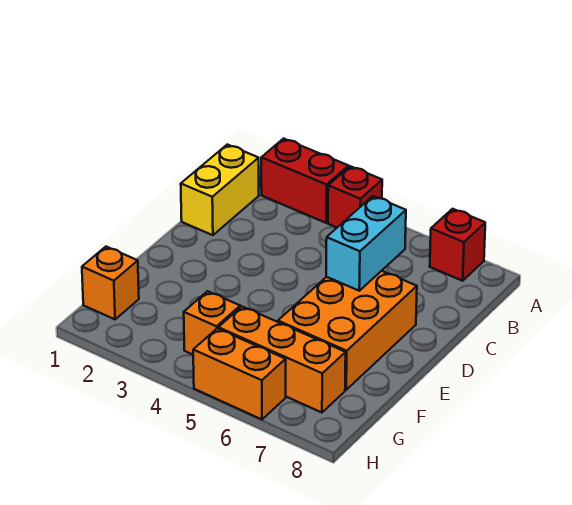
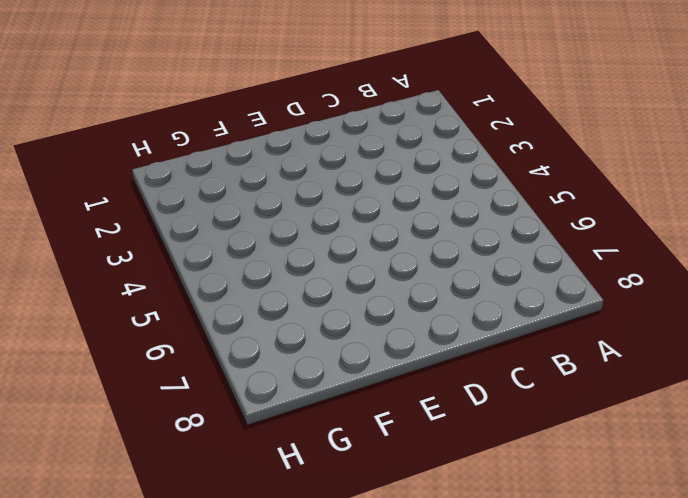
none -> red 1x2 brick [261,139,349,223]
none -> red 1x1 brick [328,166,382,227]

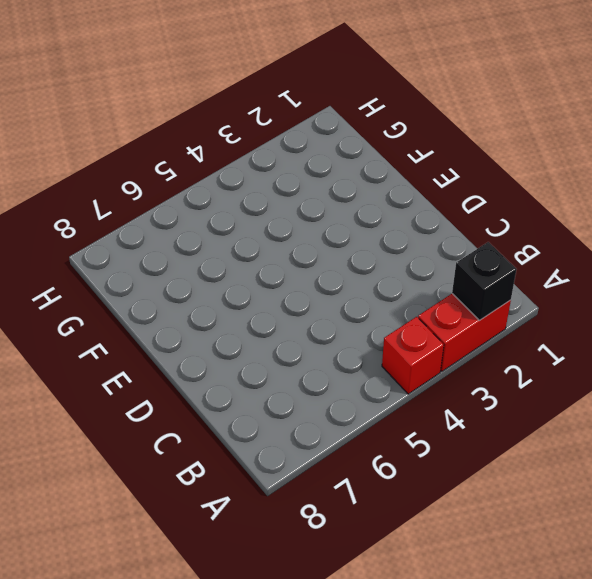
black 1x1 brick [452,242,517,321] -> none
none -> red 1x1 brick [430,209,485,281]
none -> yellow 1x2 brick [181,145,259,235]

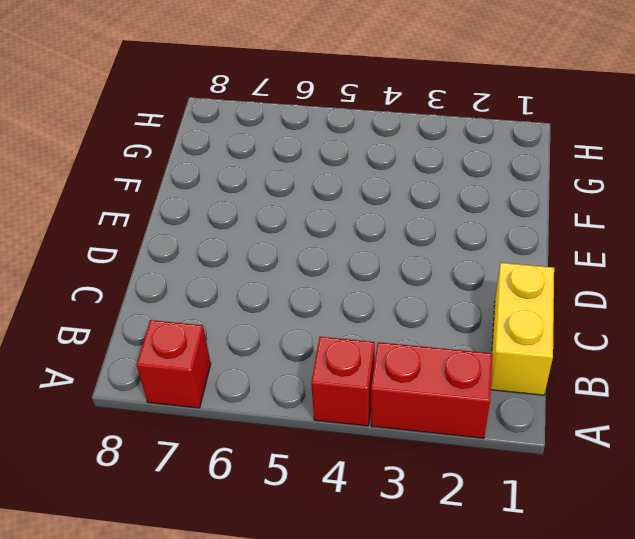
none -> orange 2x3 brick [278,271,417,390]
none -> orange 1x1 brick [82,247,139,319]

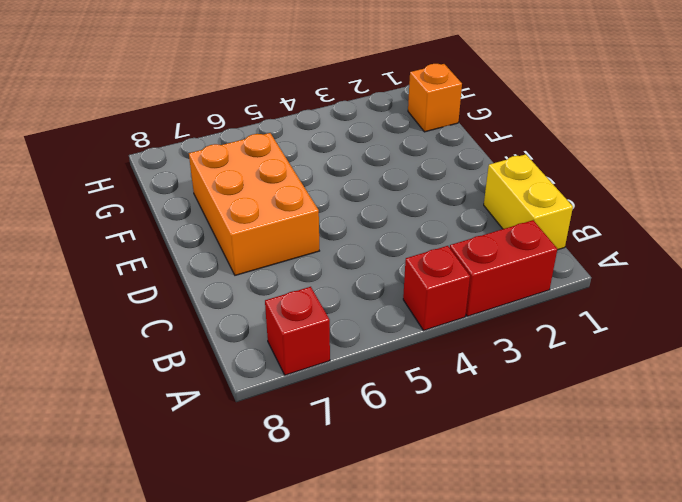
none -> orange 1x1 brick [184,291,240,354]
none -> orange 1x3 brick [218,307,346,413]

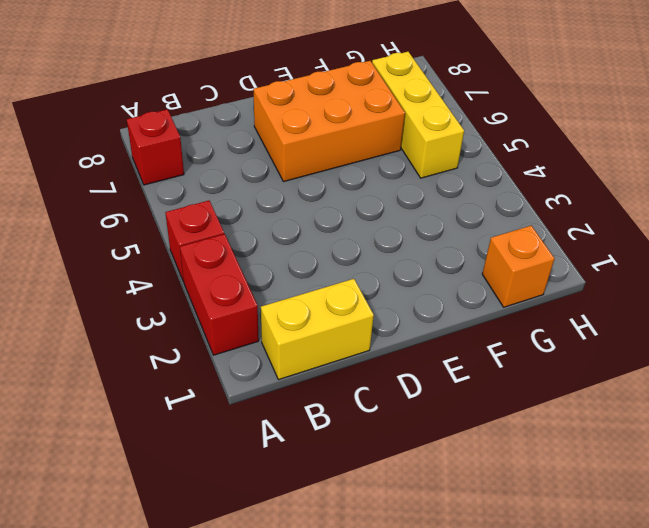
yellow 1x3 brick [372,52,464,178] -> orange 1x3 brick [218,307,346,413]
none -> orange 1x1 brick [184,291,240,354]
none -> orange 1x2 brick [193,328,286,419]

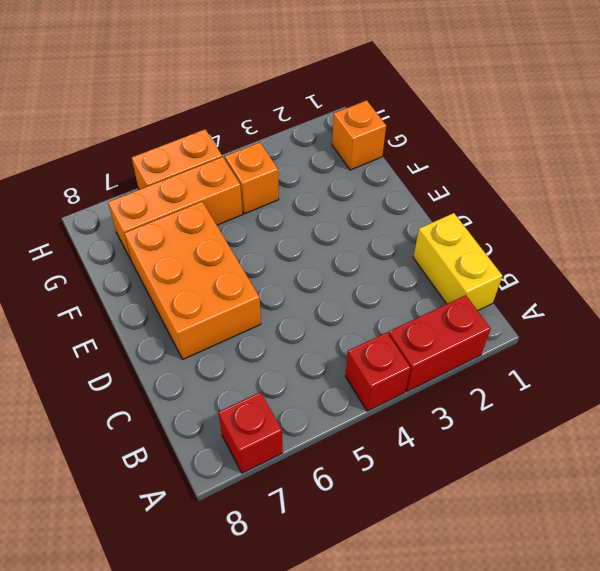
none -> cyan 1x2 brick [326,196,406,291]

